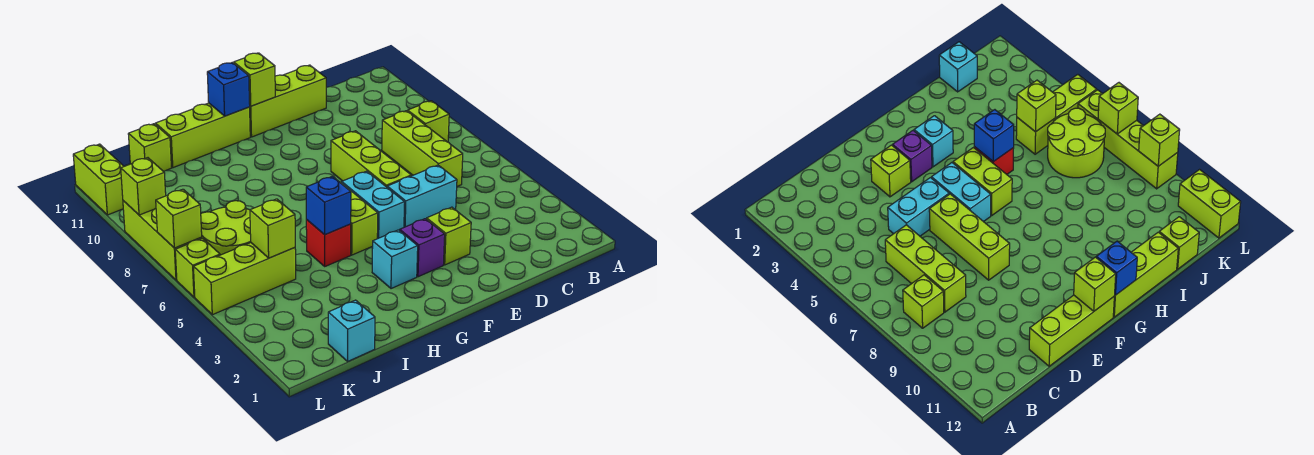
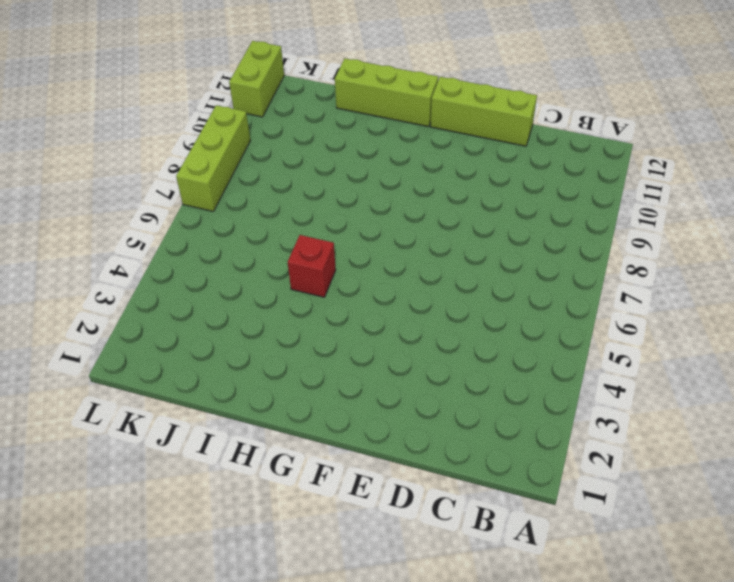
none -> lime 1x1 brick [408,101,449,142]
none -> lime 1x3 brick [382,111,463,186]
none -> cyan 1x2 brick [387,165,457,227]

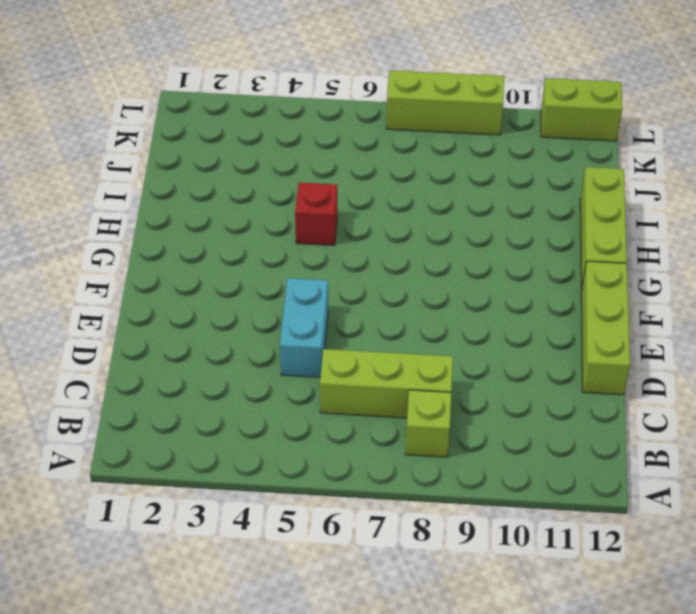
none -> lime 1x1 brick [427,207,471,265]
none -> lime 1x3 brick [331,131,411,187]
none -> purple 1x1 brick [400,219,445,277]

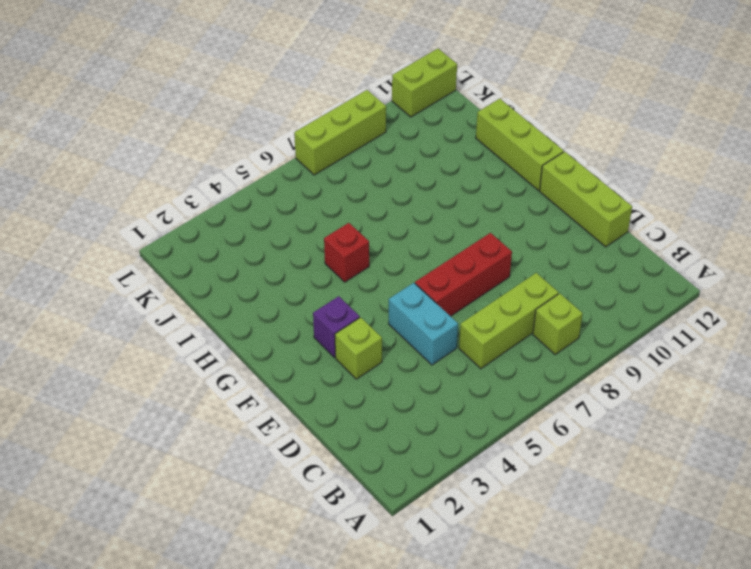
red 1x3 brick [415,233,512,316] -> lime 1x3 brick [331,131,411,187]
none -> cyan 1x2 brick [342,171,405,239]
none -> cyan 1x1 brick [372,230,418,289]
none -> lime 1x2 brick [340,182,378,255]

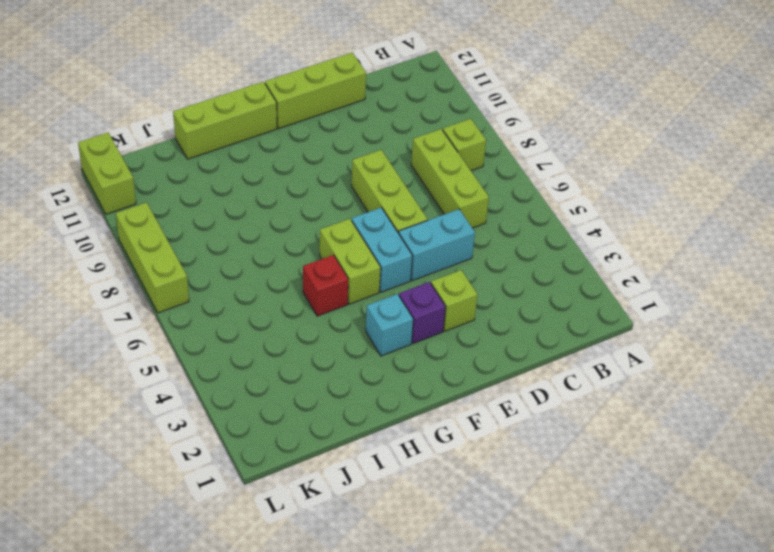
none -> cyan 1x1 brick [328,300,375,361]
none -> lime 1x3 brick [194,243,296,315]
none -> lime 2x2 round brick [201,201,251,255]

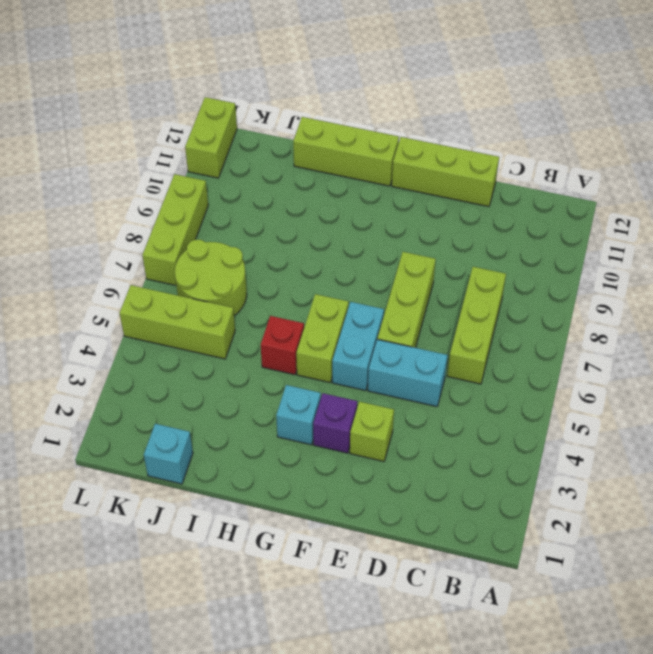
none -> lime 1x1 brick [408,101,449,142]
none -> lime 1x1 brick [128,124,172,171]
none -> lime 1x1 brick [175,238,220,297]

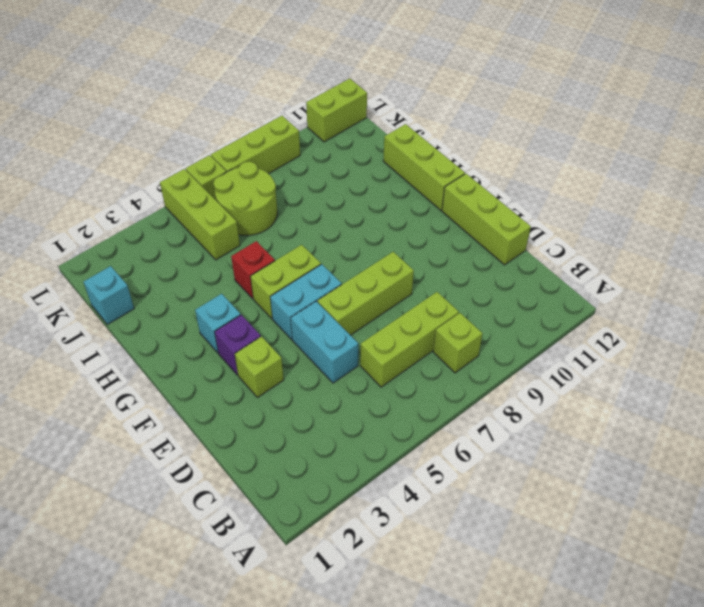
none -> lime 1x1 brick [128,124,172,171]
none -> lime 1x1 brick [234,53,275,106]
none -> blue 1x1 brick [207,62,250,116]

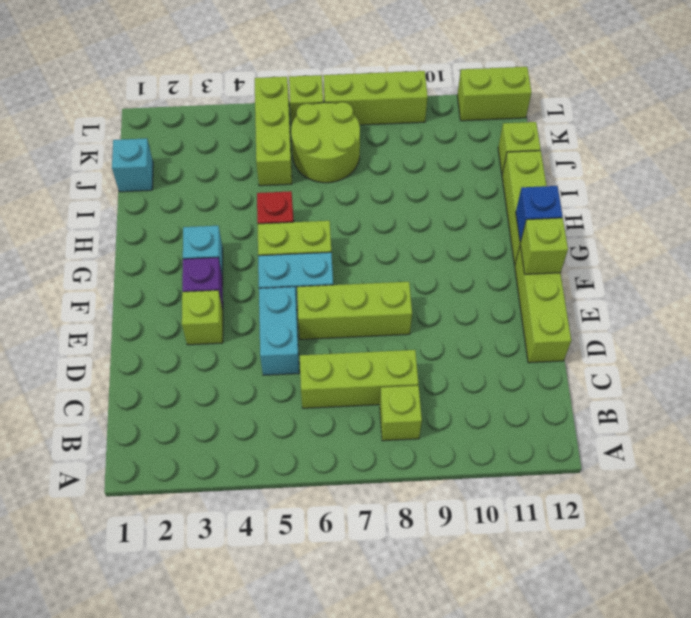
none -> blue 1x1 brick [306,176,351,235]
none -> lime 1x1 brick [250,199,295,258]
none -> lime 1x1 brick [156,189,202,248]

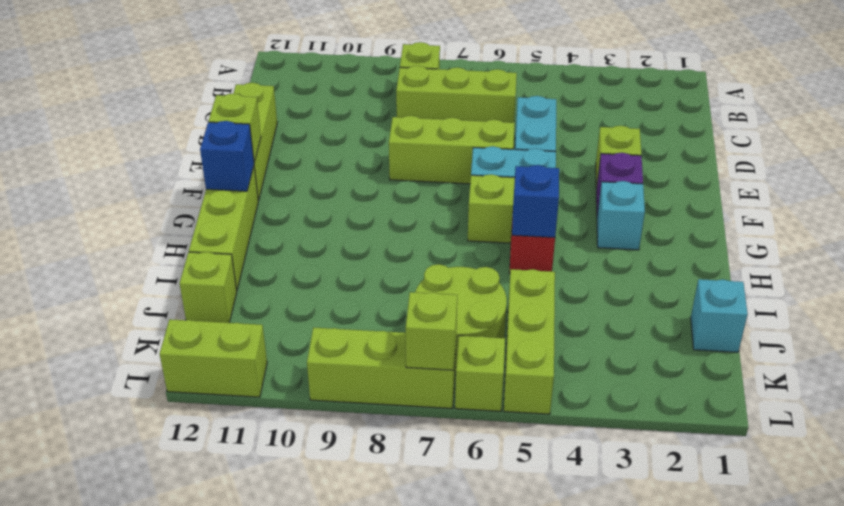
none -> lime 1x1 brick [250,199,295,258]
none -> lime 1x1 brick [121,158,166,215]

